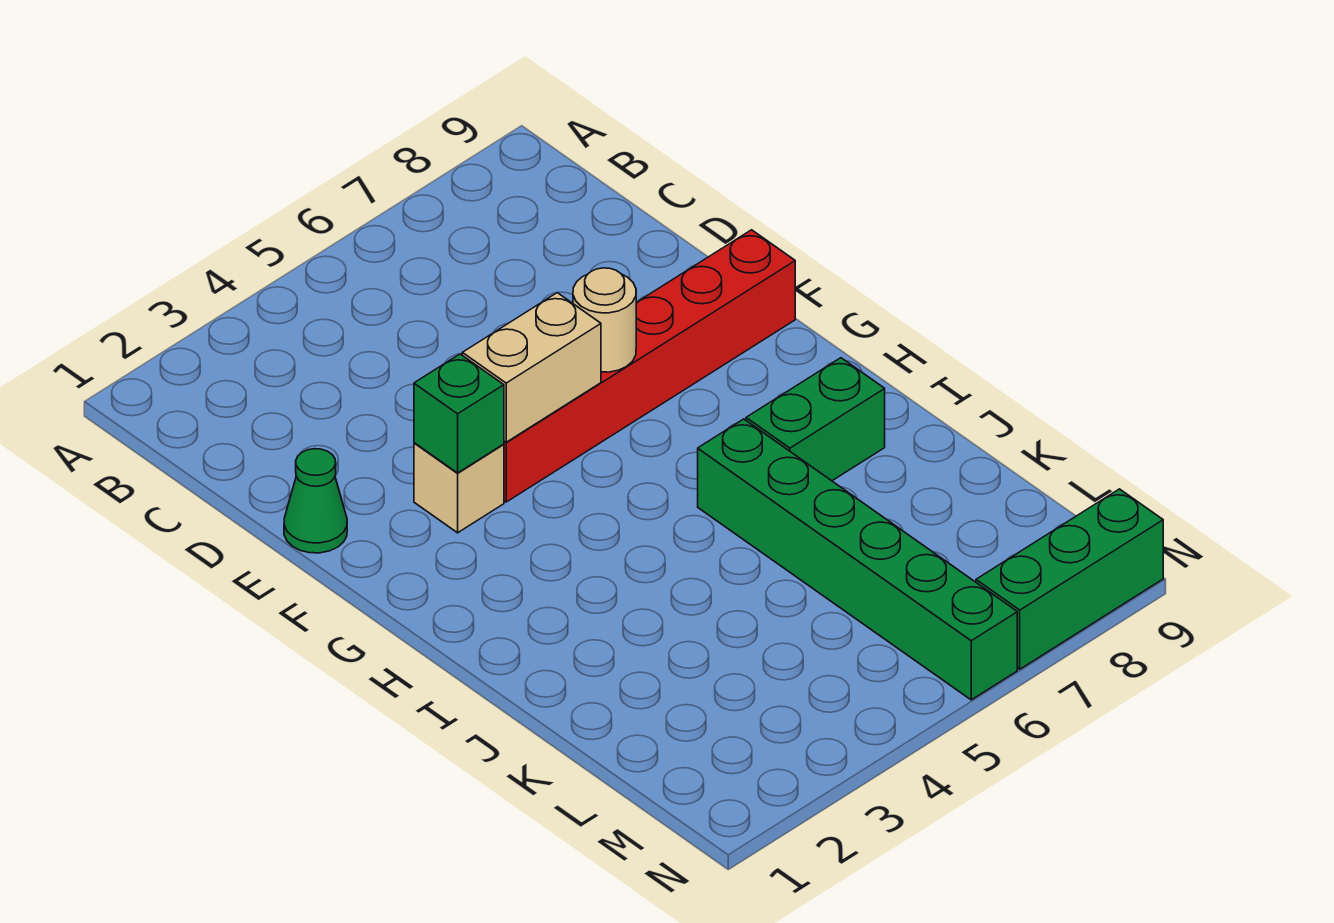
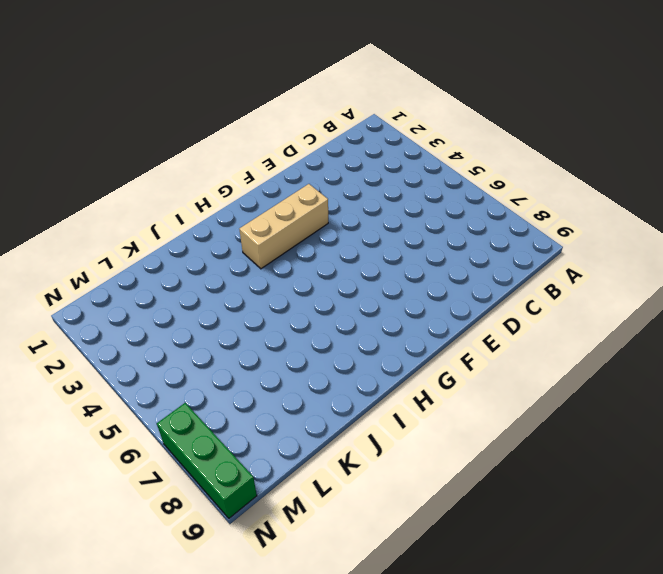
tan 1x3 brick [239,184,328,269] -> tan 1x1 brick [414,443,504,533]
none -> green 1x1 cone [284,449,347,553]
none -> red 1x6 brick [504,230,795,502]

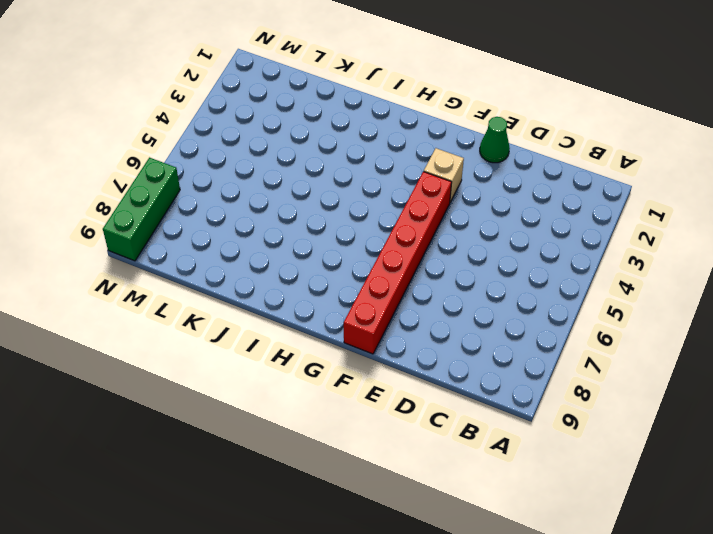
none -> green 1x6 brick [698,419,1017,700]
none -> green 1x2 brick [746,358,885,481]

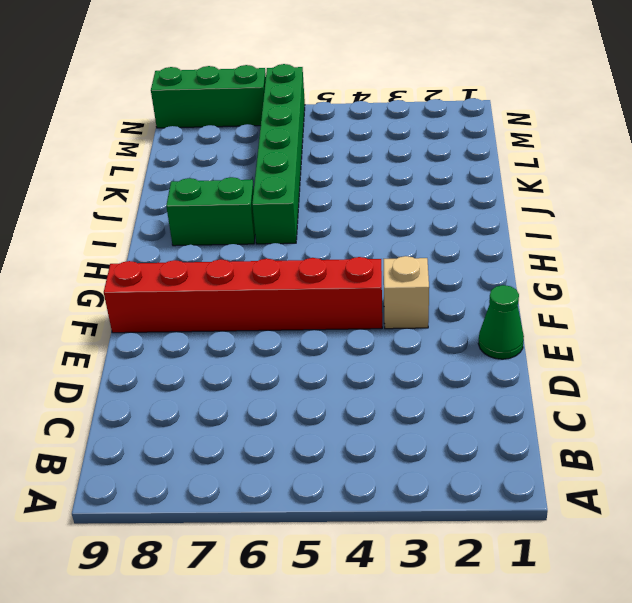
none -> green 1x1 brick [414,354,504,473]
none -> tan 1x2 brick [462,293,601,442]

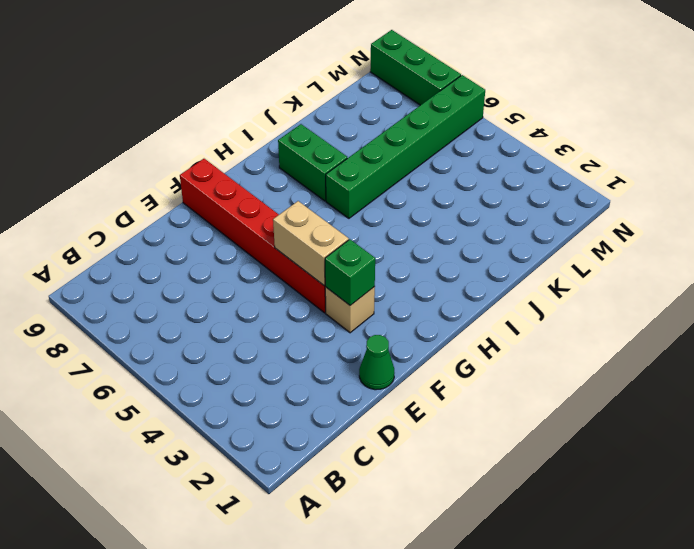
none -> tan 1x1 round brick [573,268,636,372]

